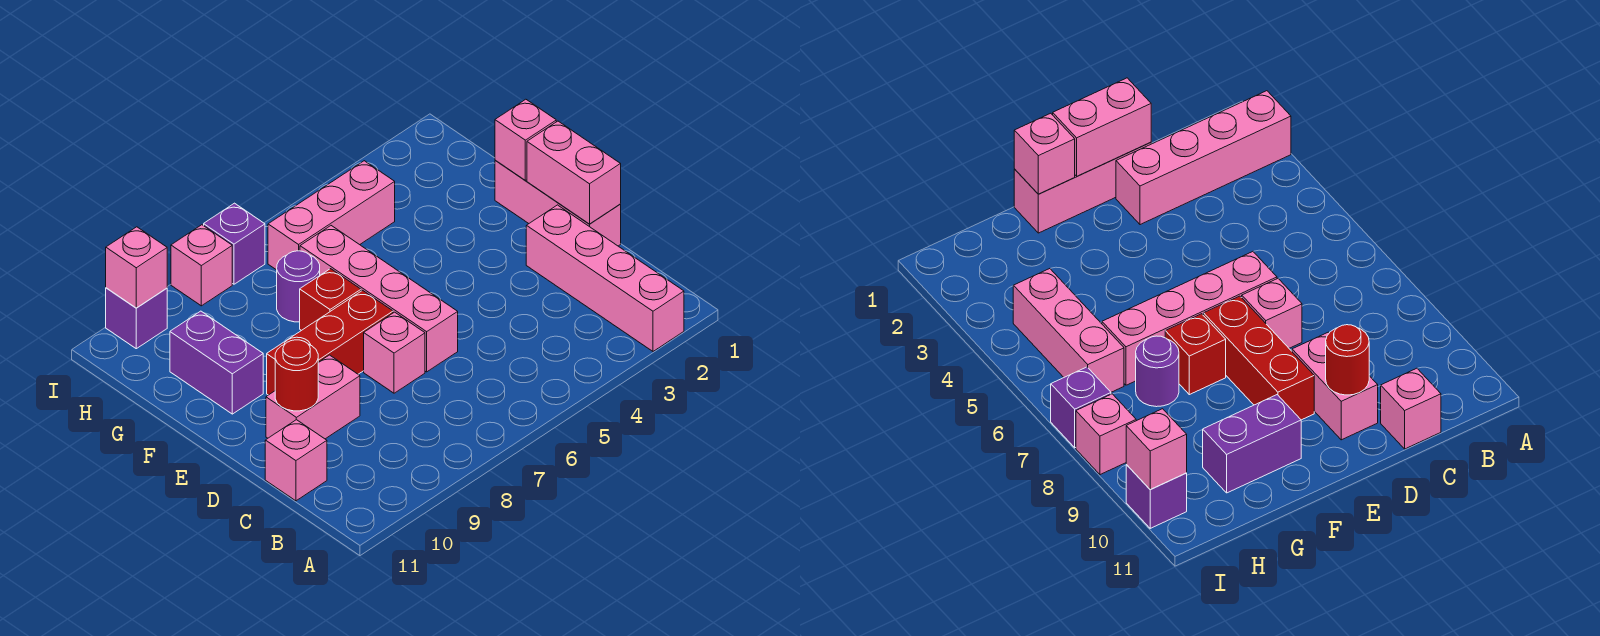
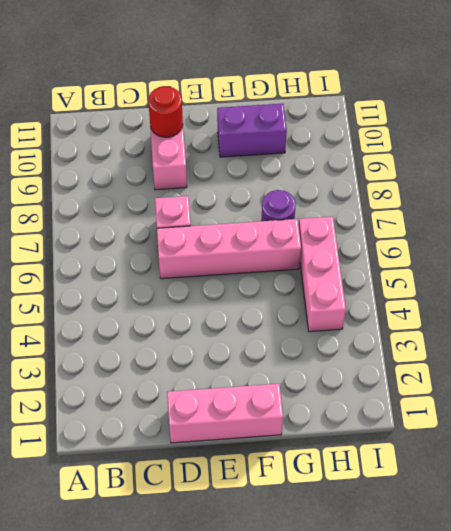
none -> pink 1x4 brick [526,205,684,351]
none -> pink 1x1 brick [265,420,327,501]
none -> red 1x3 brick [267,290,393,395]

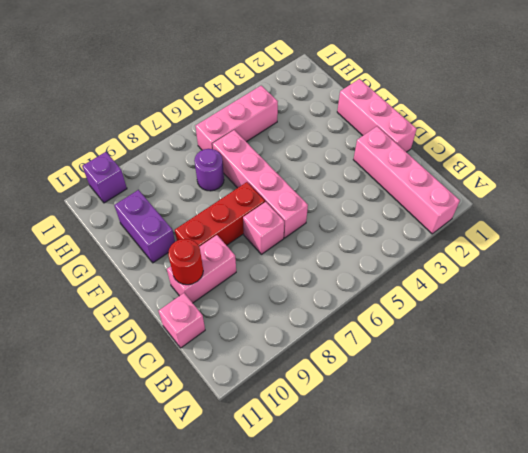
none -> red 1x1 brick [300,269,361,331]
none -> purple 1x1 brick [204,203,265,284]
none -> pink 1x1 brick [171,225,232,306]

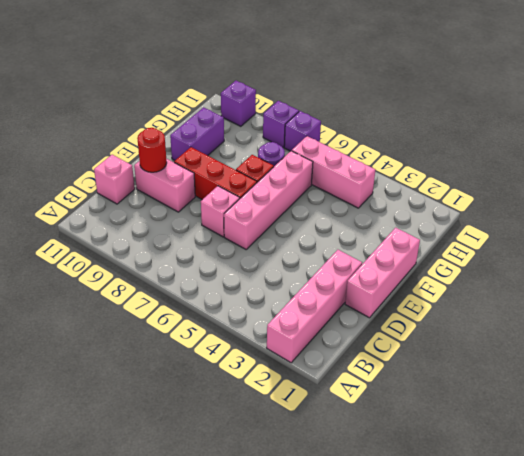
purple 1x1 brick [263,101,299,147] -> pink 1x1 brick [171,225,232,306]
none -> pink 1x2 brick [527,121,621,224]
none -> pink 1x1 brick [495,99,556,180]
none -> pink 1x1 brick [106,227,167,308]

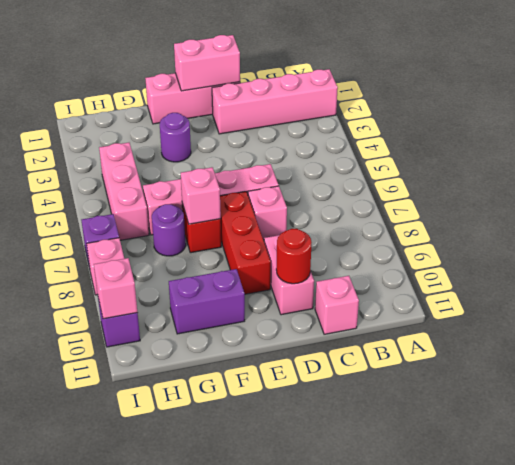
purple 1x1 round brick [160,113,191,162] -> none
pink 1x1 brick [181,167,221,224] -> pink 1x1 brick moved to [495,99,556,180]

